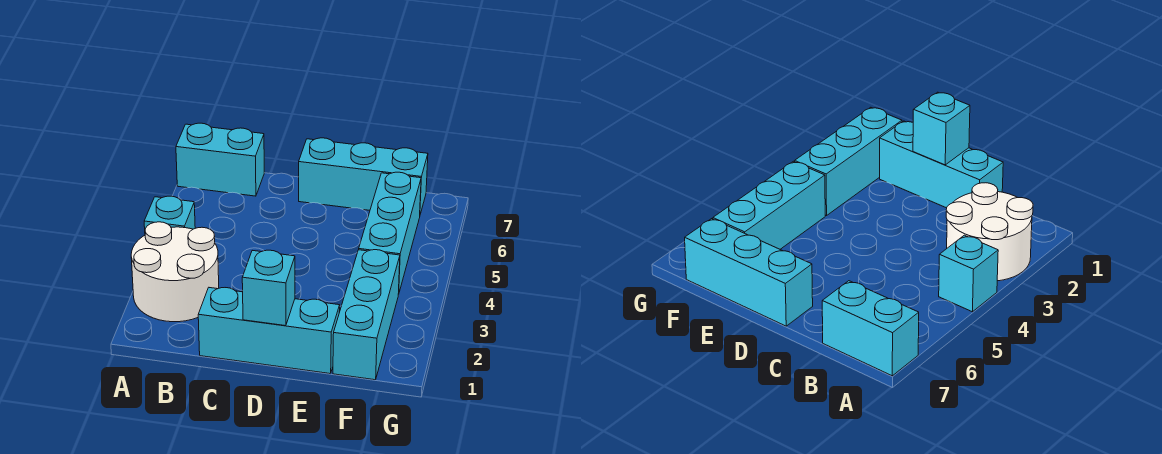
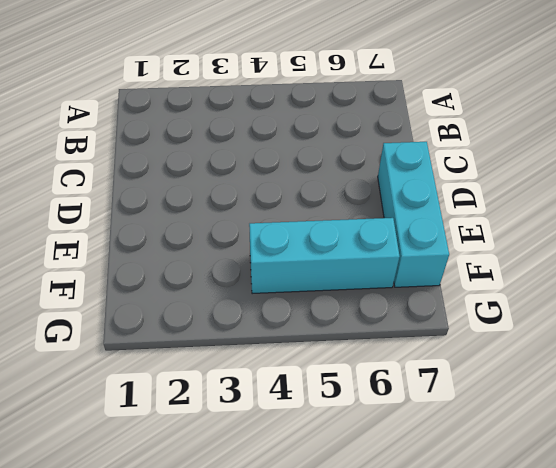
none -> white 2x2 round brick [131,222,219,322]
none -> cyan 1x1 brick [144,196,195,229]

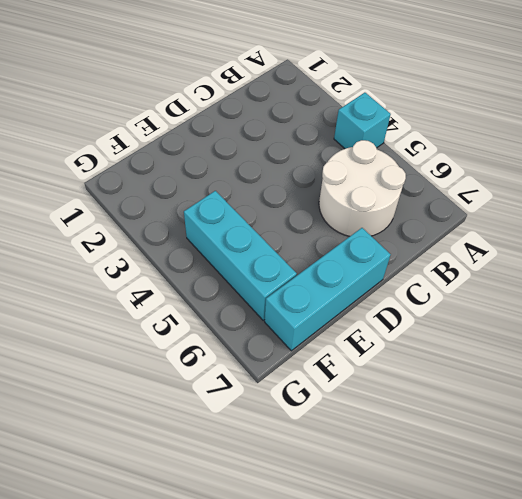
white 2x2 round brick [319,140,406,236] -> white 2x2 round brick moved to [131,222,219,322]
none -> cyan 1x2 brick [176,123,264,196]
none -> cyan 1x3 brick [198,288,340,374]

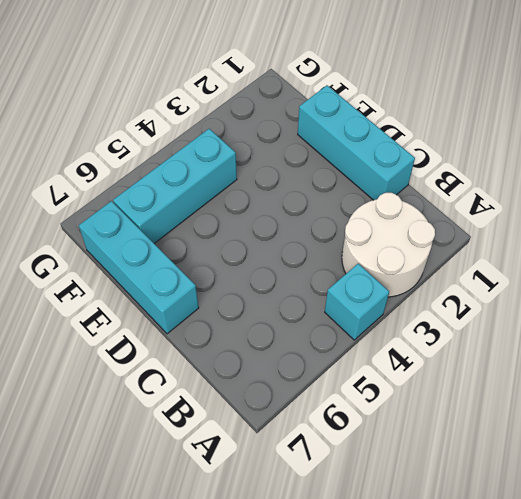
none -> cyan 1x2 brick [176,123,264,196]
none -> cyan 1x3 brick [333,250,400,380]

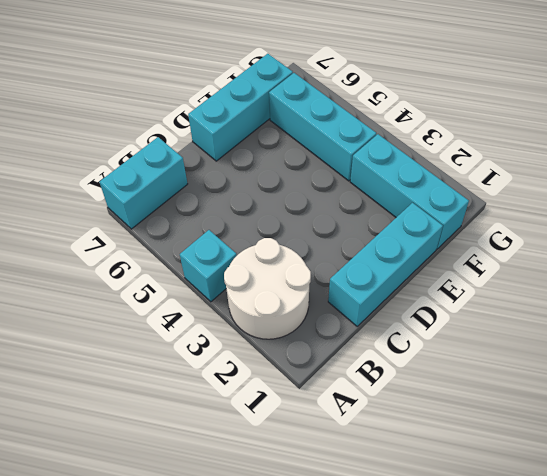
none -> cyan 1x1 brick [242,250,295,326]

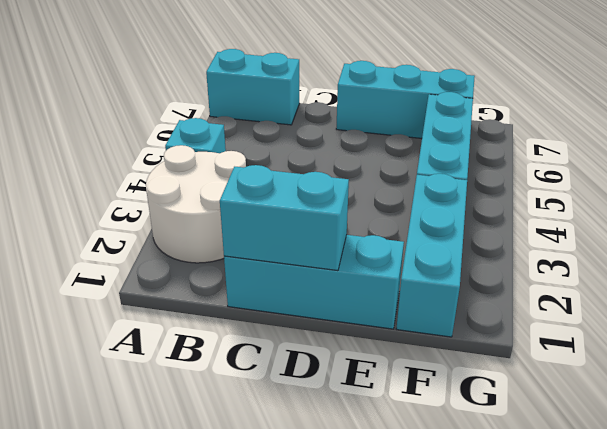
cyan 1x2 brick [220,165,349,271] -> cyan 1x1 brick [242,250,295,326]

